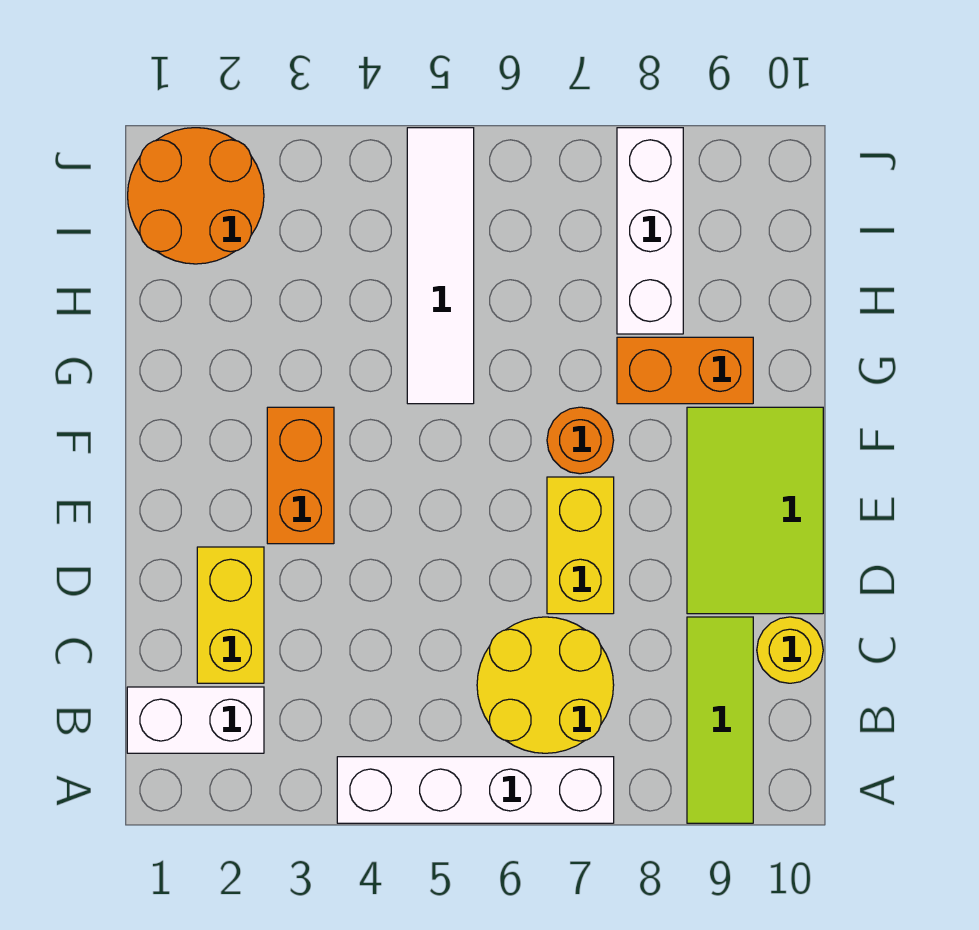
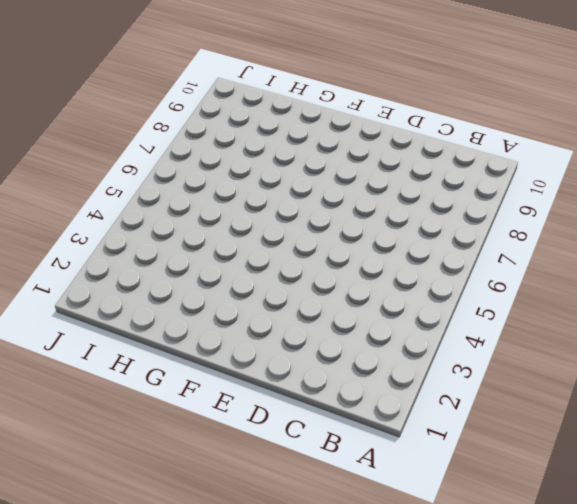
none -> white 1x4 brick [337,757,614,823]
none -> lime 1x3 tile [687,617,753,823]
none -> white 1x2 brick [127,687,264,753]

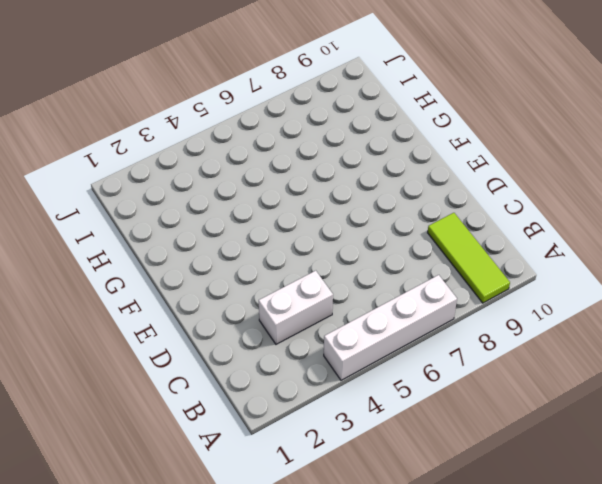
white 1x2 brick [259,271,333,344] -> white 1x2 brick moved to [127,687,264,753]
none -> yellow 2x2 round brick [477,617,614,753]
none -> yellow 1x2 brick [197,547,264,683]
none -> yellow 1x1 round brick [757,617,823,683]

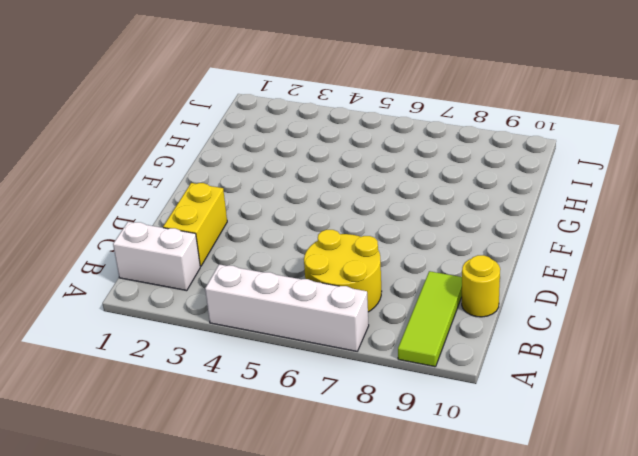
none -> yellow 1x2 brick [547,477,614,614]
none -> lime 2x3 tile [687,407,823,614]
none -> orange 1x2 brick [267,407,334,544]

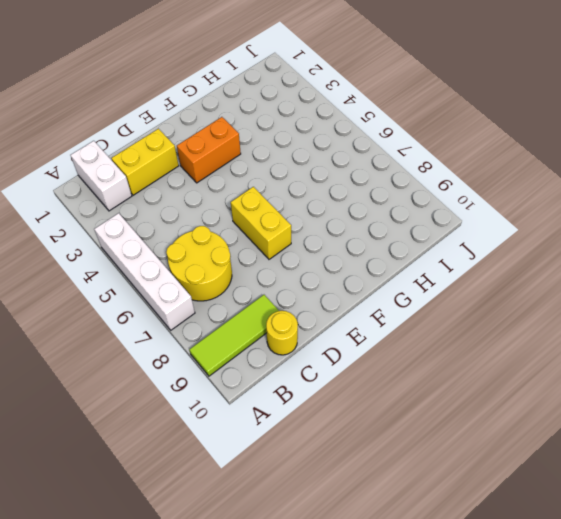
yellow 1x2 brick [231,187,291,259] -> yellow 1x2 brick turned to [547,477,614,614]
none -> lime 2x3 tile [687,407,823,614]
none -> orange 1x1 round brick [547,407,614,474]
none -> white 1x4 tile [407,128,474,404]

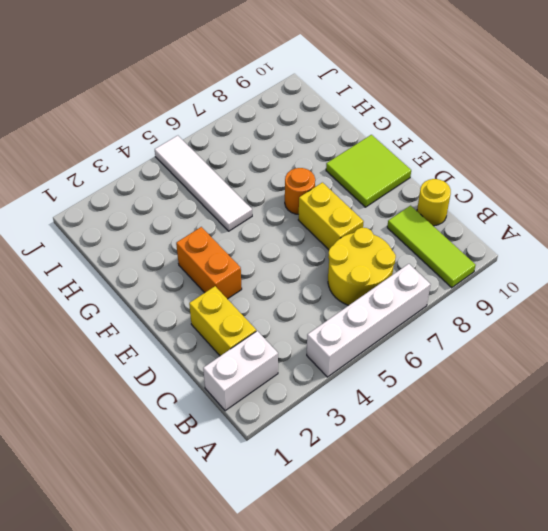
lime 2x2 tile [326,135,411,207] -> lime 2x3 tile [687,407,823,614]
none -> orange 1x2 brick [617,337,753,404]
none -> white 1x3 brick [617,128,683,334]
none -> orange 2x2 round brick [128,128,264,264]

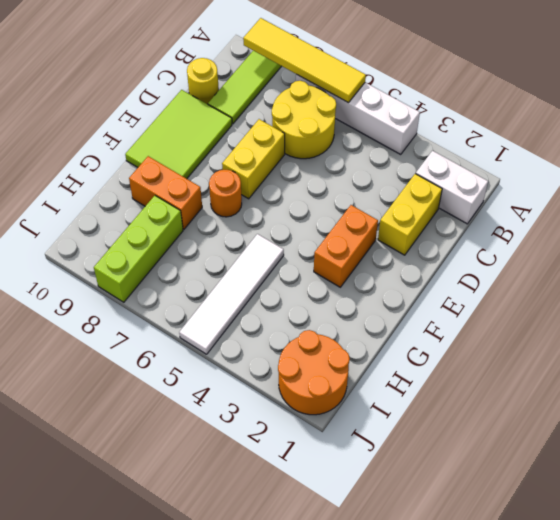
yellow 1x4 tile [243,18,366,103] -> none
lime 1x3 brick [94,196,183,302] -> white 1x3 brick [617,128,683,334]

